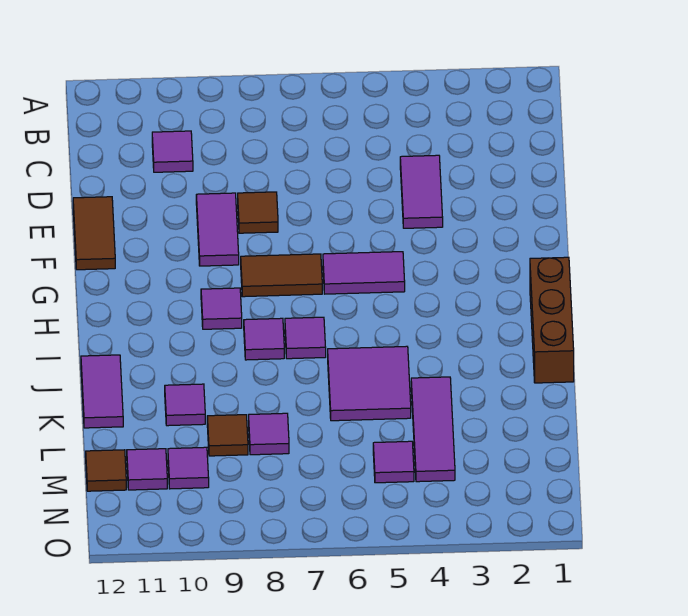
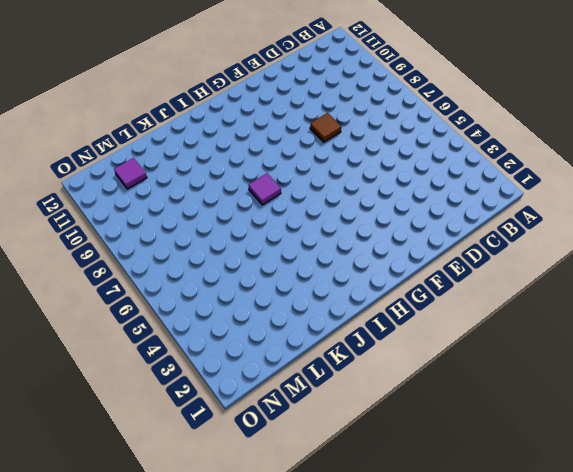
none -> purple 1x1 tile [152,131,193,172]
none -> purple 1x2 tile [400,155,443,228]
none -> purple 1x2 tile [196,193,239,266]

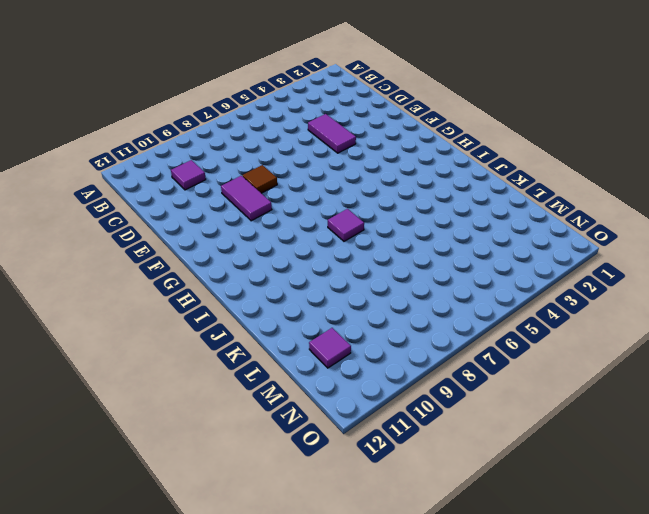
none -> brown 1x2 tile [73,197,115,270]
none -> purple 1x2 tile [323,252,405,294]
none -> brown 1x2 tile [241,254,322,297]

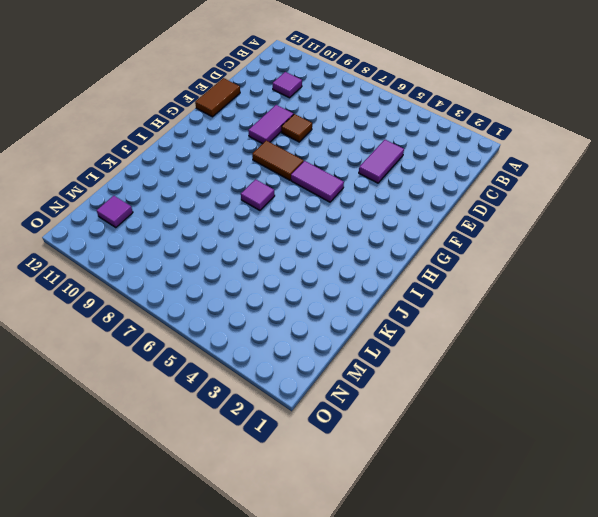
none -> brown 1x3 brick [530,257,574,383]
none -> purple 1x1 tile [201,288,242,329]
none -> purple 1x1 tile [244,318,284,360]

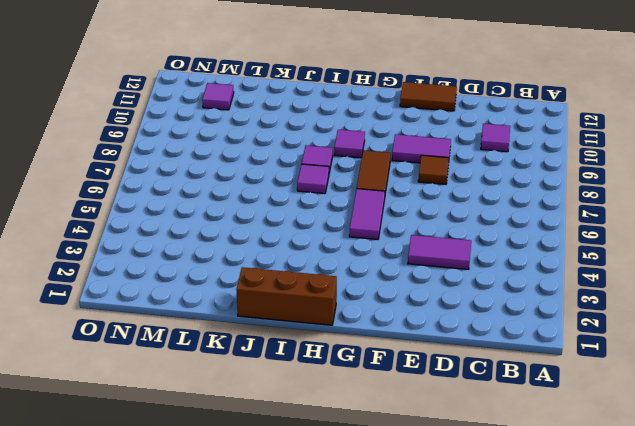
none -> purple 2x2 tile [328,346,411,421]
none -> purple 1x2 tile [81,355,123,428]
none -> purple 1x3 tile [411,377,455,482]

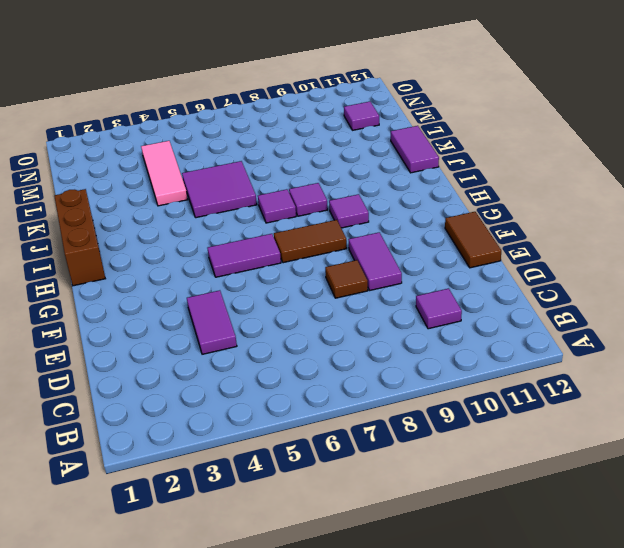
pink 1x3 tile [141,141,188,206] -> purple 1x3 tile [411,377,455,482]
none -> purple 1x1 tile [165,384,205,426]
none -> purple 1x1 tile [249,413,289,455]
none -> brown 1x1 tile [207,415,248,456]

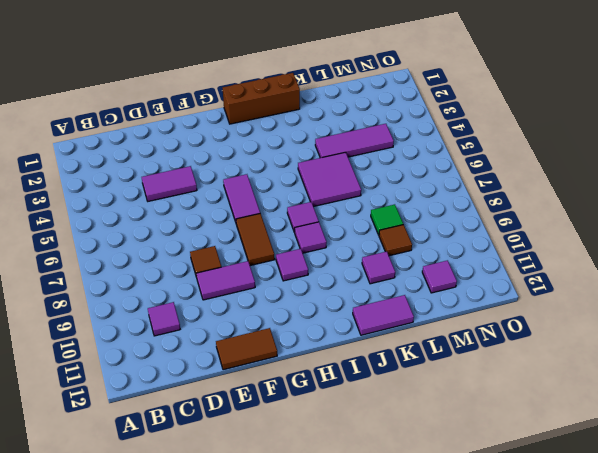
green 1x1 tile [371,204,403,235] -> purple 1x1 tile [249,413,289,455]
none -> purple 1x1 tile [373,441,414,483]
none -> purple 1x1 tile [168,447,209,489]
none -> brown 1x1 tile [86,450,126,491]

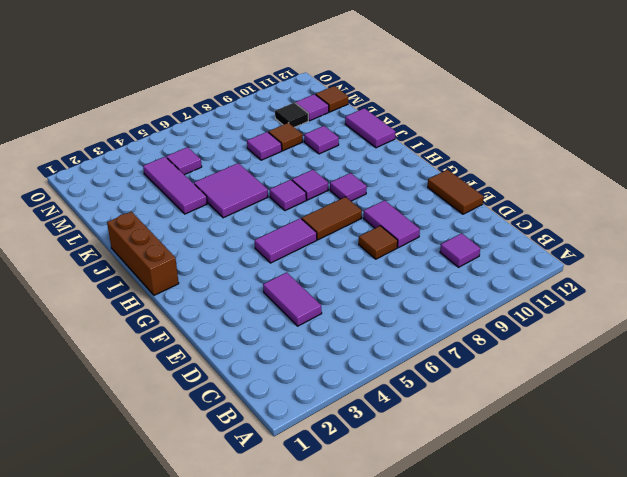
black 1x1 tile [275,103,308,127] -> purple 1x1 tile [168,447,209,489]

